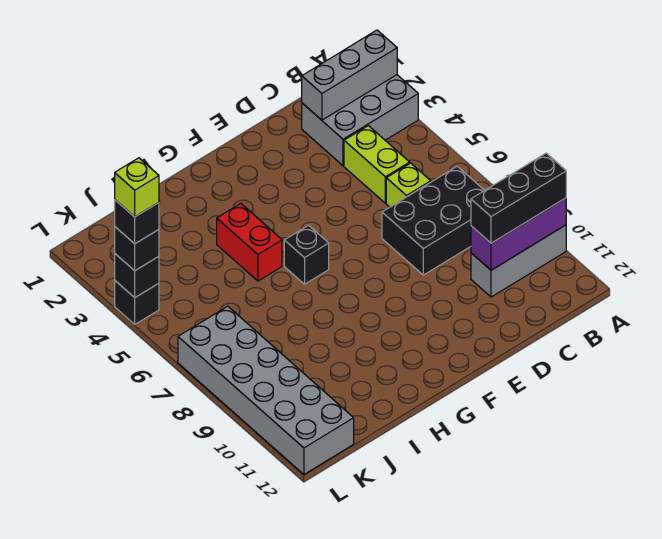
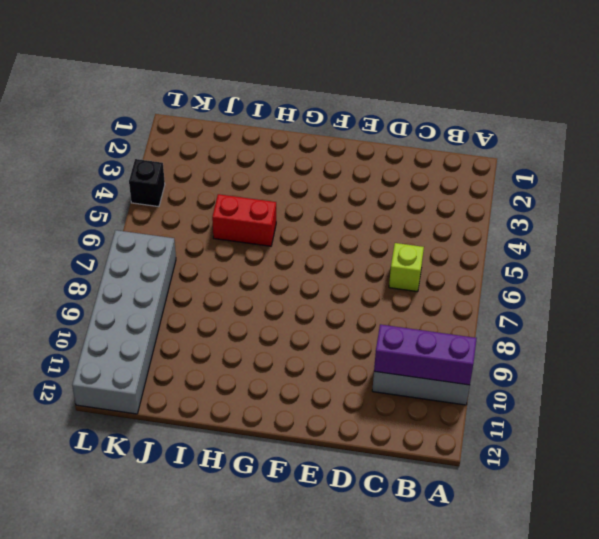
red 1x2 brick [212,194,276,246] -> red 1x2 brick turned to [217,203,282,281]
none -> grey 2x3 brick [302,75,418,166]
none -> black 2x3 brick [382,166,485,275]
none -> lime 1x2 brick [344,126,410,203]

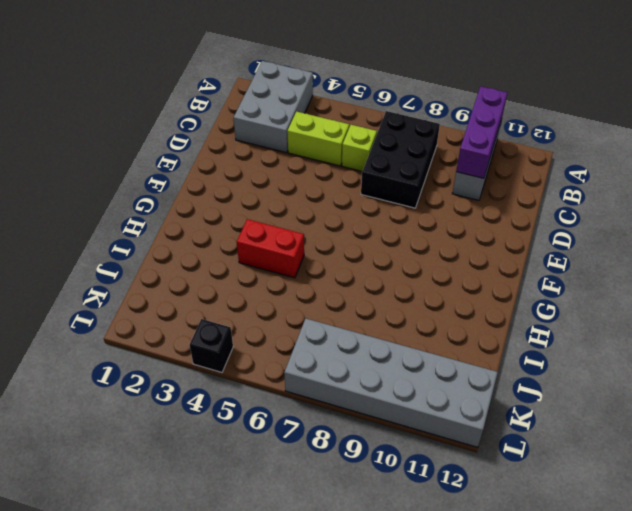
none -> black 1x1 brick [284,225,329,284]
none -> grey 1x3 brick [302,30,397,120]
none -> black 1x1 brick [115,254,159,298]

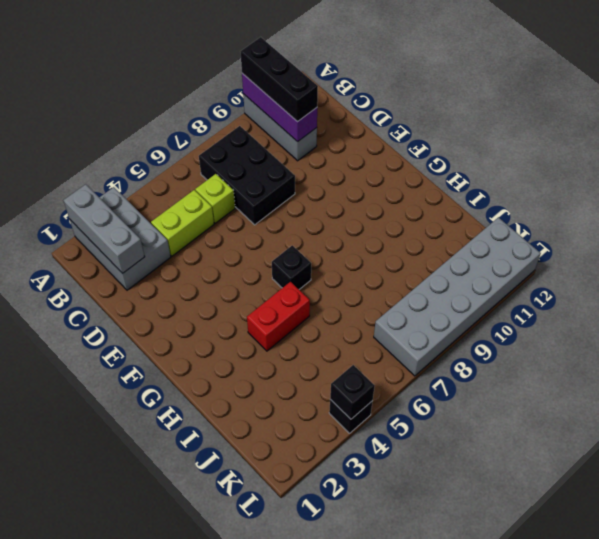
none -> black 1x1 brick [115,227,159,271]
none -> black 1x1 brick [115,200,159,244]
none -> lime 1x1 brick [115,158,159,217]

